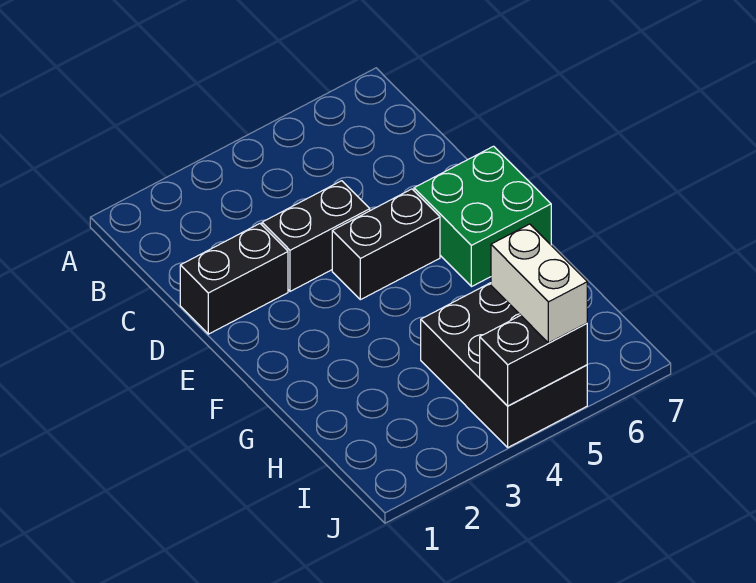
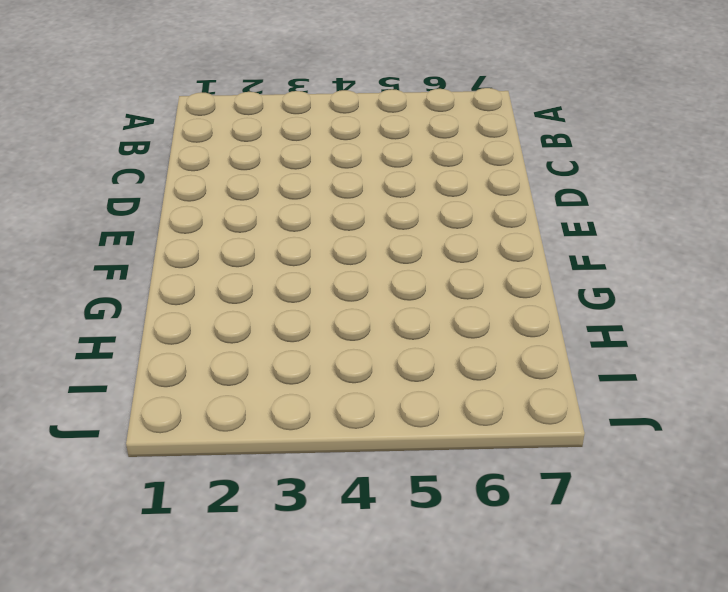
none -> black 1x2 brick [180,224,288,334]
none -> black 1x2 brick [262,181,370,291]

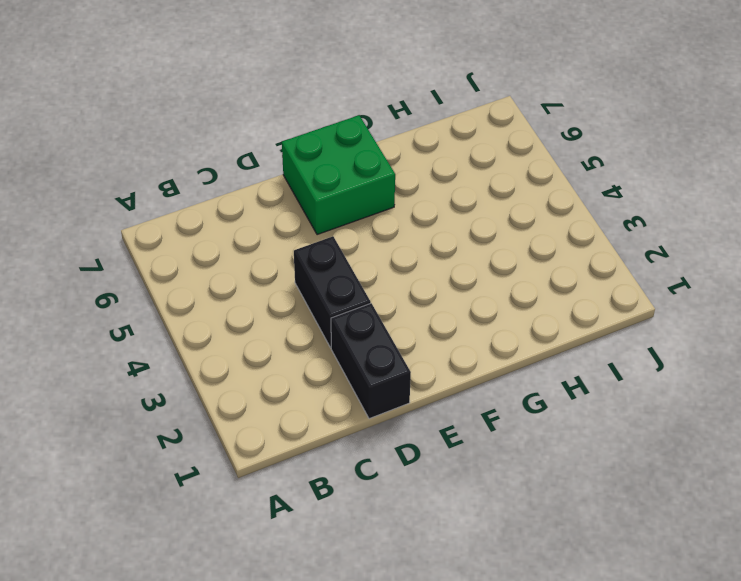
none -> black 1x2 brick [332,189,440,300]
none -> black 2x3 brick [421,283,587,447]

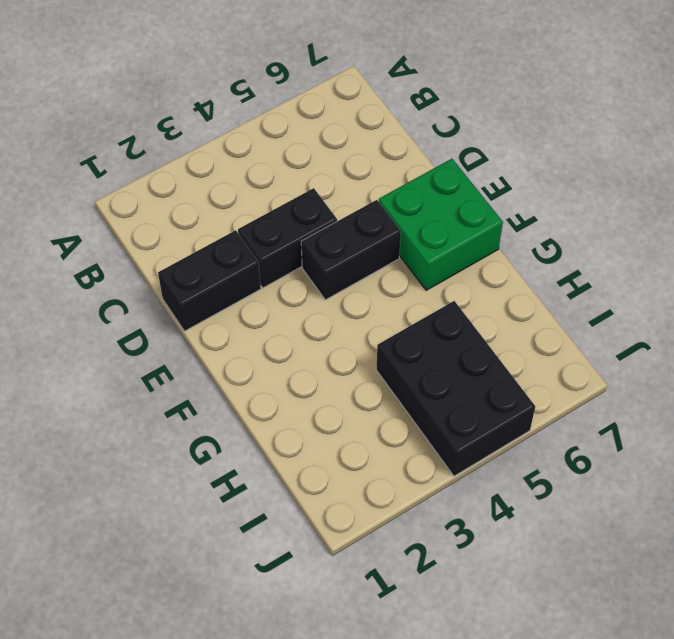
none -> black 1x2 brick [480,315,587,406]
none -> white 1x2 brick [491,224,587,343]

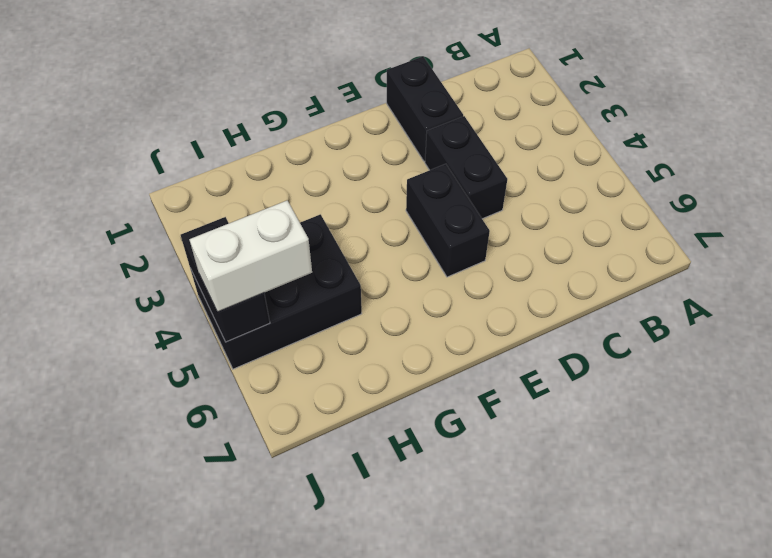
none -> green 2x2 brick [414,146,551,287]

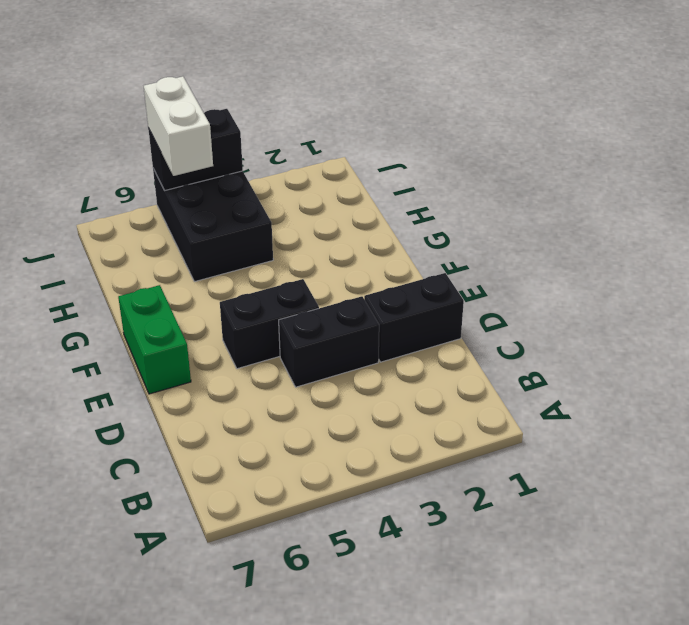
green 1x2 brick [118,285,191,394] -> green 2x2 brick [414,146,551,287]

